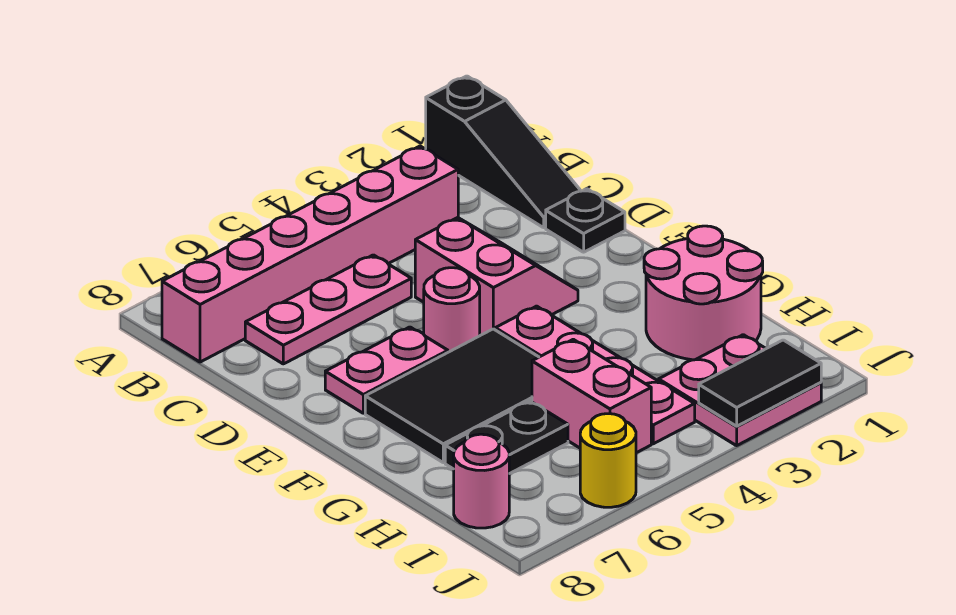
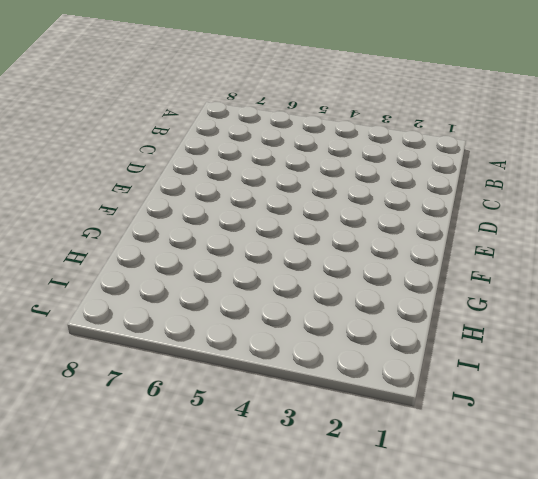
none -> black 1x3 slope [426,76,581,228]
none -> pink 1x6 brick [162,146,458,362]
none -> pink 1x3 plate [245,255,411,364]

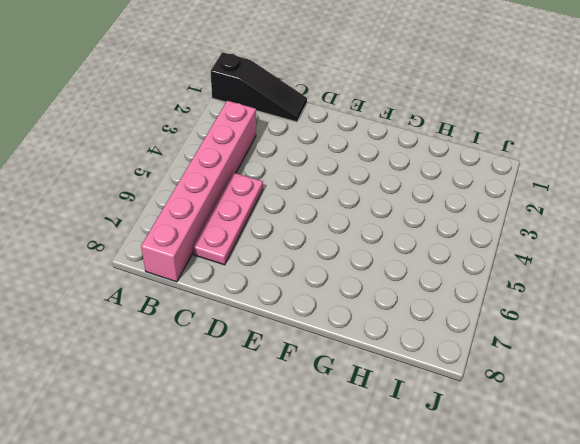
none -> black 1x1 plate [546,189,625,252]
none -> pink 2x2 slope [415,218,578,335]
none -> pink 1x1 round brick [424,268,480,352]

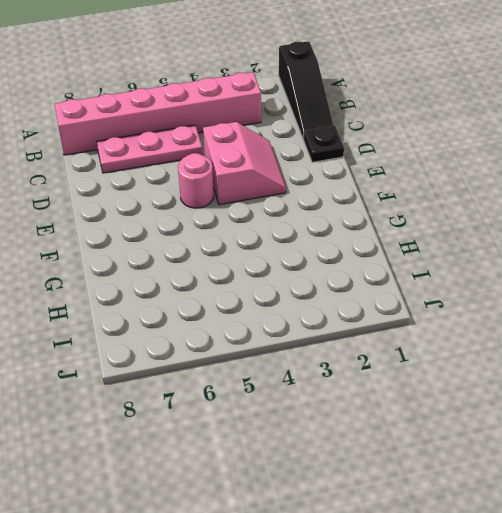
none -> pink 1x2 plate [325,327,448,413]
none -> pink 1x4 plate [495,306,695,444]
none -> black 2x3 tile [365,329,538,463]

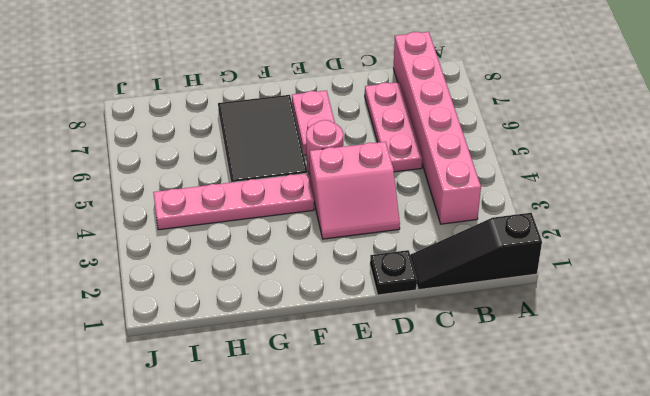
none -> pink 2x2 round brick [644,226,763,360]
none -> pink 1x2 brick [532,339,651,453]
none -> black 1x2 plate [445,401,568,474]

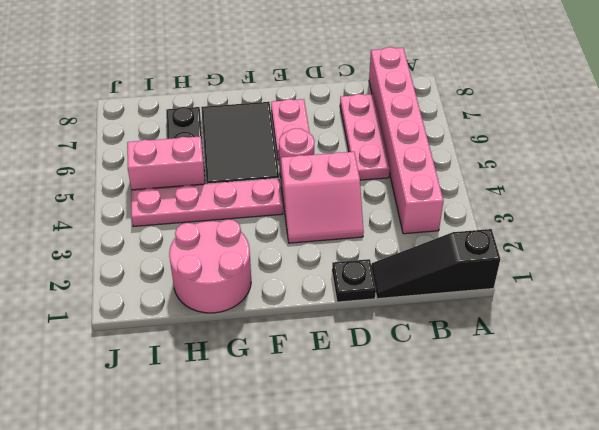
none -> pink 2x2 plate [659,335,821,446]
none -> pink 1x1 round brick [454,434,509,528]
none -> yellow 1x1 round brick [580,414,636,507]

